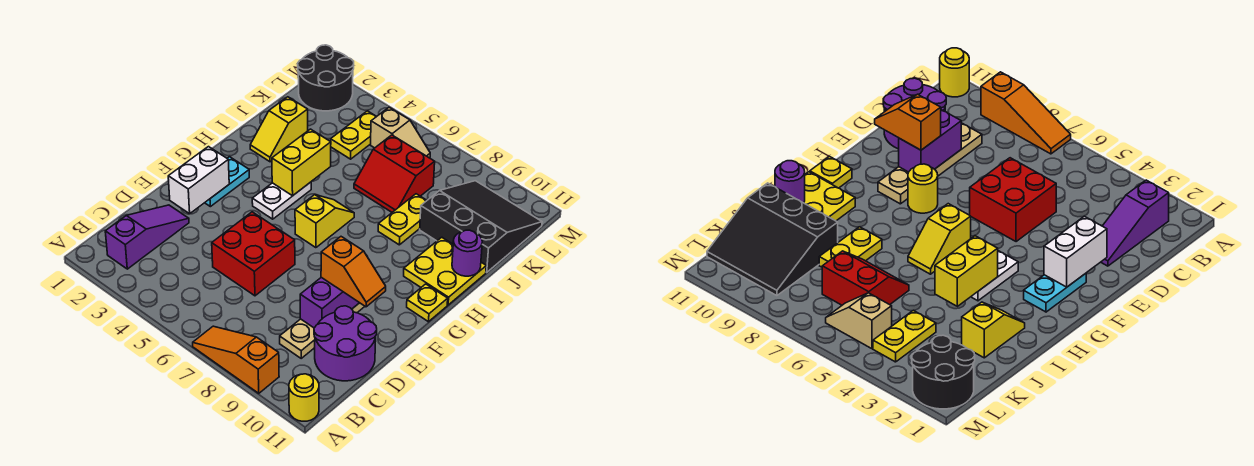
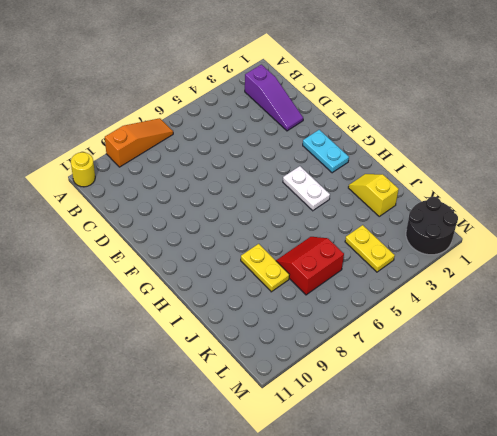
none -> tan 1x4 plate [280,303,365,358]
none -> purple 2x2 round brick [314,306,377,381]
none -> red 2x2 brick [212,212,295,296]

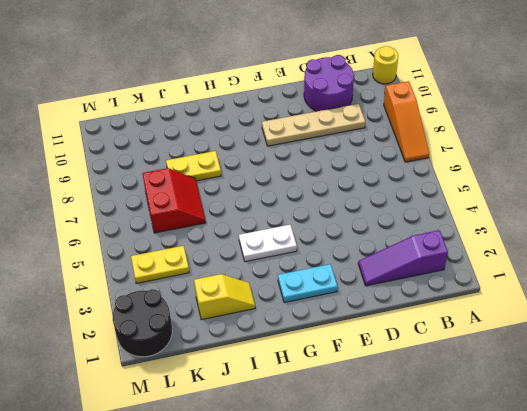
none -> red 2x2 brick [212,212,295,296]
none -> yellow 1x1 round brick [908,164,938,213]
none -> yellow 1x2 slope [295,195,354,248]

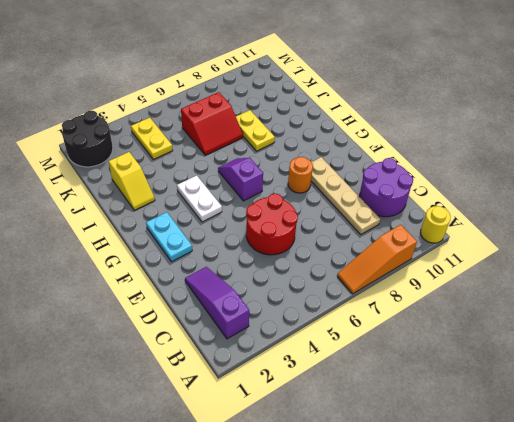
red 2x2 round brick [246,193,298,255] -> red 2x2 brick [212,212,295,296]
orange 1x1 round brick [288,157,313,193] -> yellow 1x1 round brick [908,164,938,213]
purple 1x2 slope [218,158,263,201] -> yellow 1x2 slope [295,195,354,248]
none -> yellow 1x1 plate [407,284,448,322]
none -> yellow 2x2 plate [404,237,486,305]
none -> black 3x3 slope [420,181,542,272]

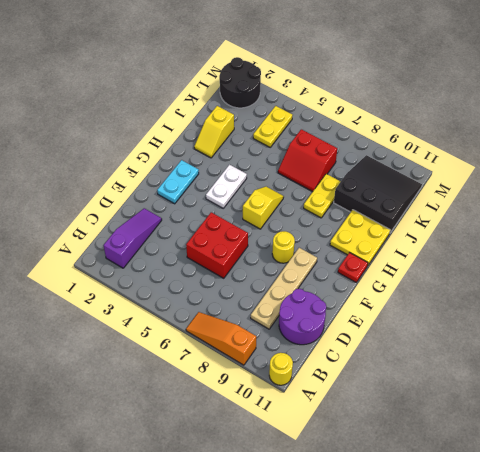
red 1x1 plate [338,253,368,283] -> yellow 1x1 plate [407,284,448,322]
none -> tan 1x2 slope [371,107,430,158]
none -> purple 1x2 brick [300,277,359,328]
none -> white 1x2 brick [168,147,229,214]

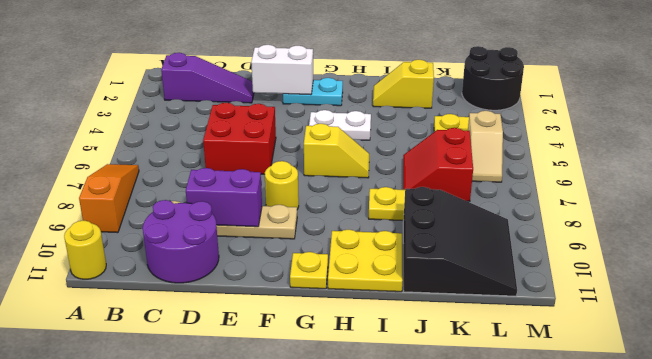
none -> yellow 1x2 brick [272,129,331,196]
none -> purple 1x1 round brick [452,230,482,276]
none -> orange 1x2 slope [321,237,386,307]

